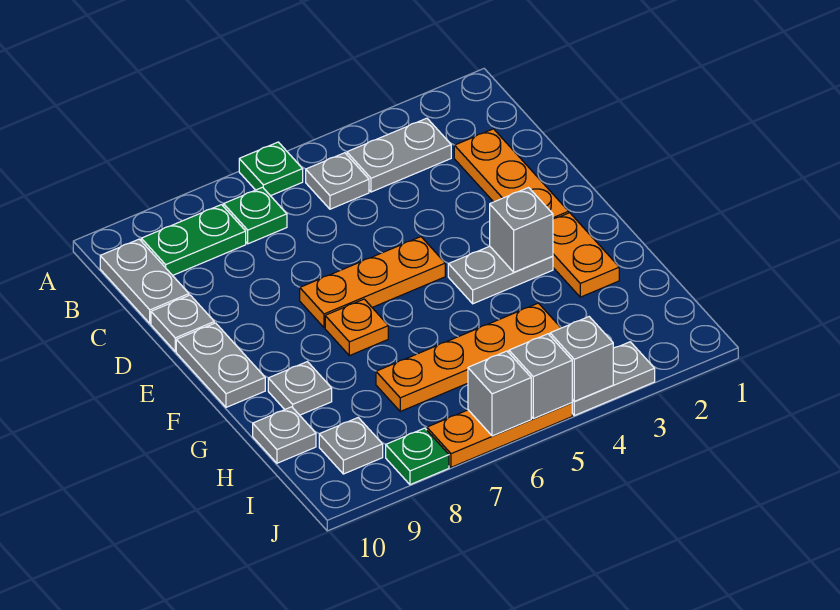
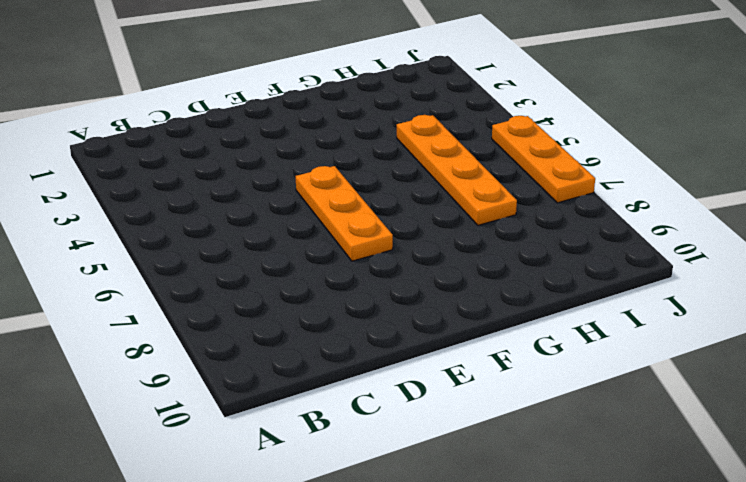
none -> green 1x1 plate [239,142,303,196]
none -> grey 1x2 plate [347,118,451,192]
none -> grey 1x1 plate [306,153,369,209]

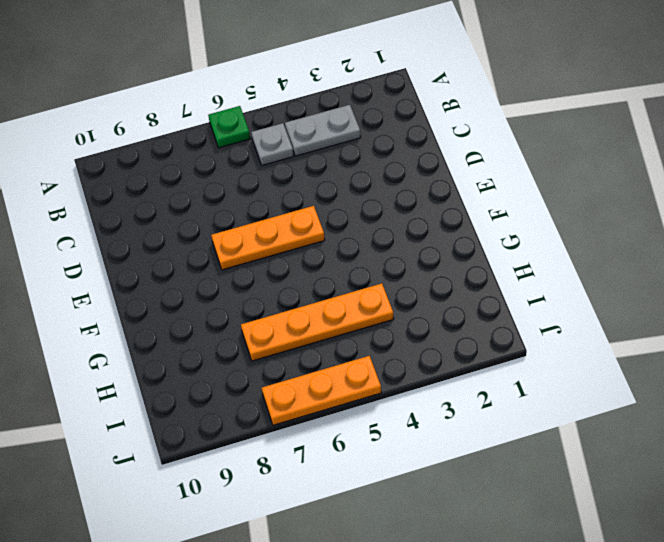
none -> green 1x1 plate [224,187,287,244]
none -> green 1x2 plate [141,205,246,275]
none -> grey 1x2 plate [100,239,189,324]

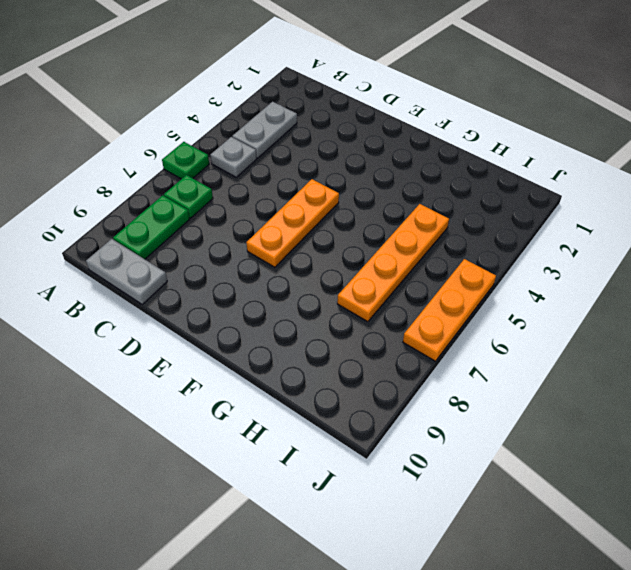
none -> orange 1x3 plate [454,129,569,219]
none -> grey 1x1 plate [151,295,214,351]
none -> grey 1x2 plate [176,323,265,407]

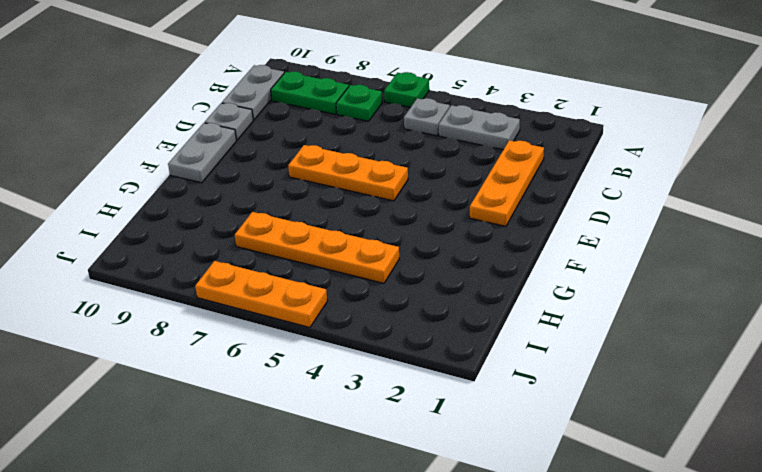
none -> orange 1x2 plate [553,213,619,297]
none -> grey 1x2 plate [448,246,553,304]
none -> orange 1x1 plate [325,299,388,356]

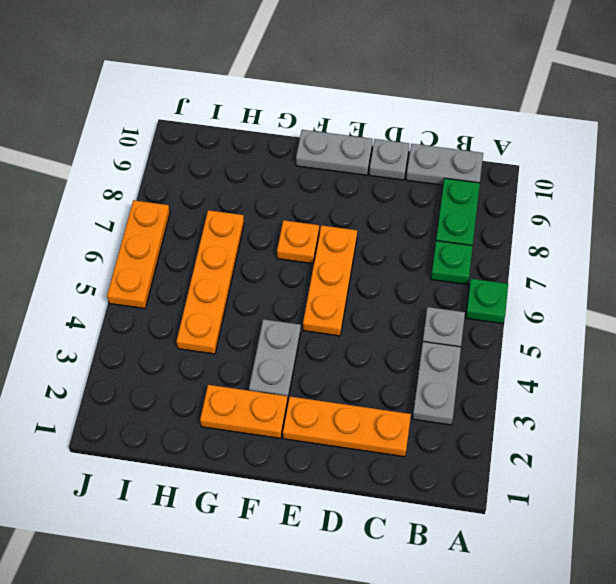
none -> grey 1x1 plate [268,362,332,415]
none -> grey 1x1 plate [253,407,316,463]
none -> grey 1x1 plate [319,418,383,474]

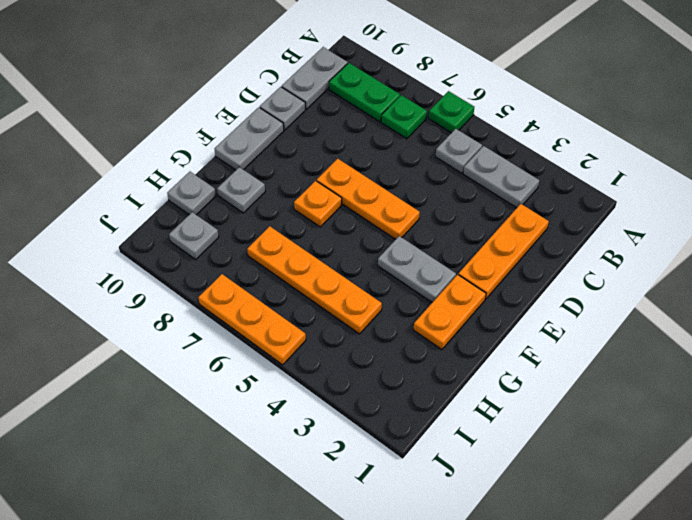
none -> grey 1x2 plate [572,342,655,416]
none -> green 1x1 plate [386,428,449,485]
none -> grey 1x1 brick [490,188,553,272]

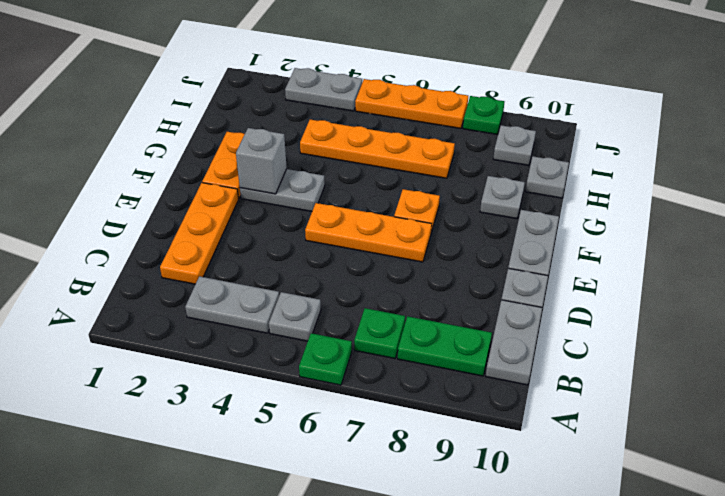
none -> grey 1x1 brick [550,317,613,401]
none -> grey 1x1 brick [509,334,572,419]
none -> grey 1x1 brick [468,351,531,436]

